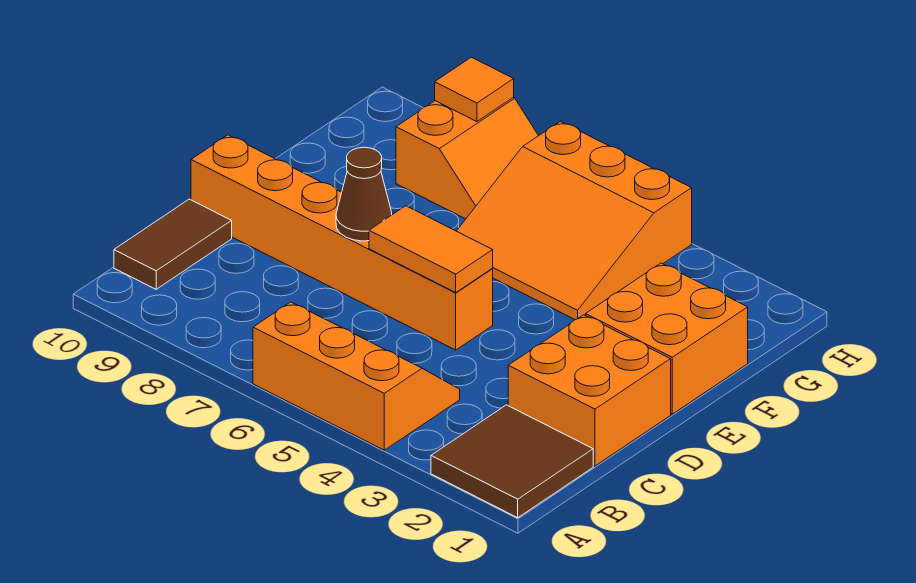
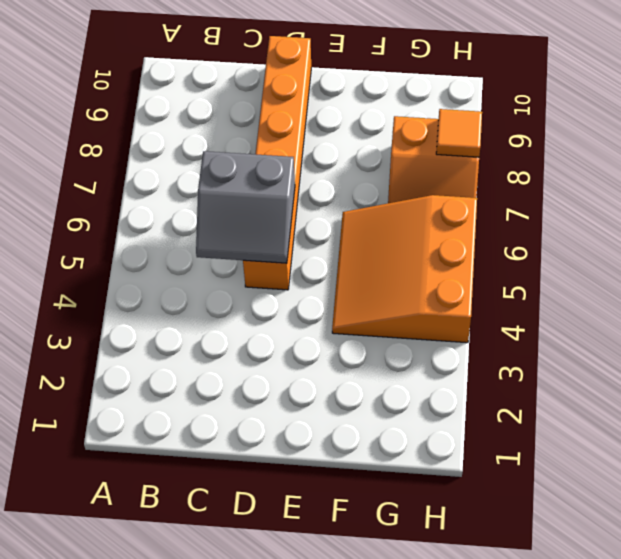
grey 2x2 slope [196,151,295,263] -> orange 1x2 tile [369,206,493,292]
none -> brown 2x2 tile [431,405,593,518]
none -> orange 2x3 slope [253,302,460,450]

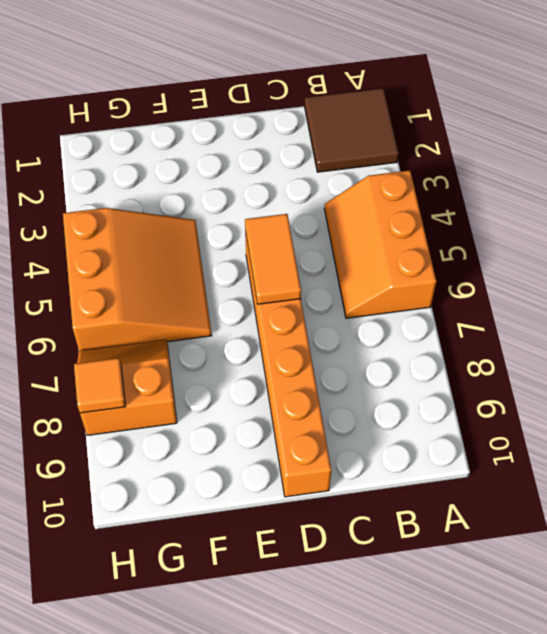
none -> brown 1x2 tile [114,199,232,289]
none -> orange 2x2 brick [508,315,671,466]

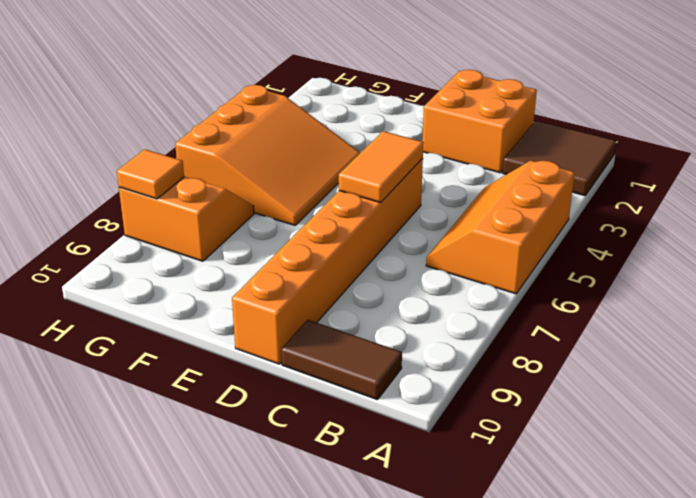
none -> orange 2x2 brick [586,263,748,414]
none -> brown 1x1 cone [336,147,392,241]

